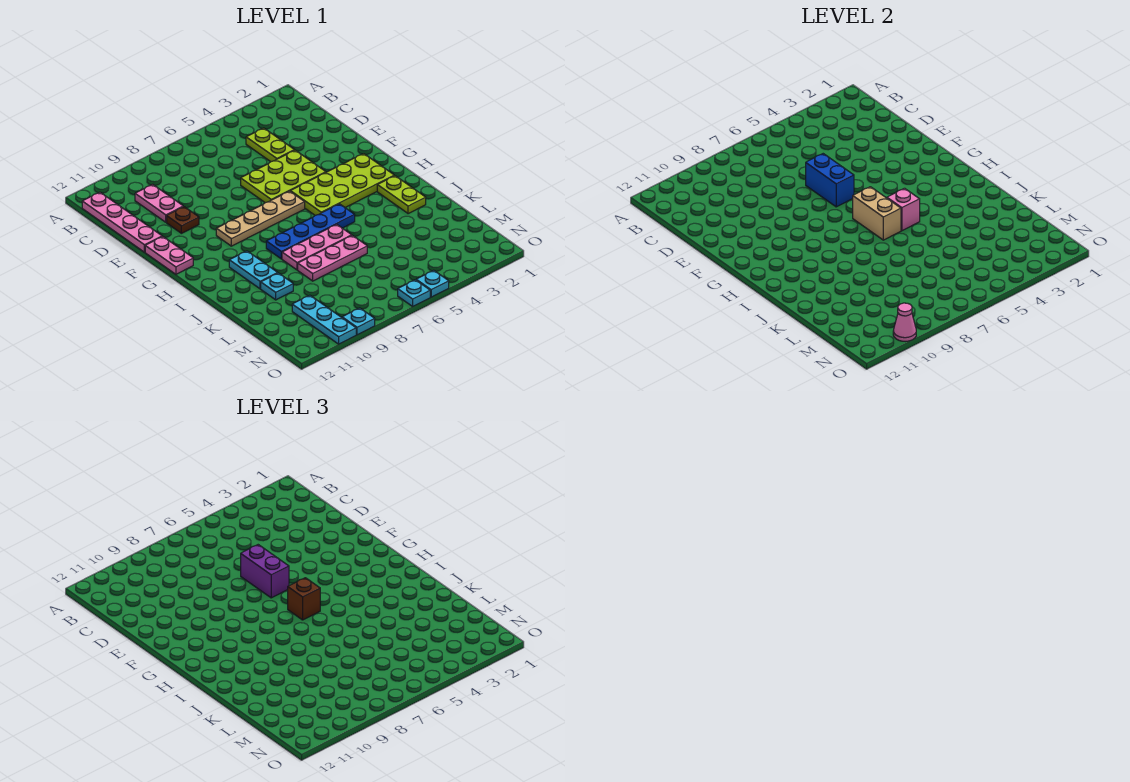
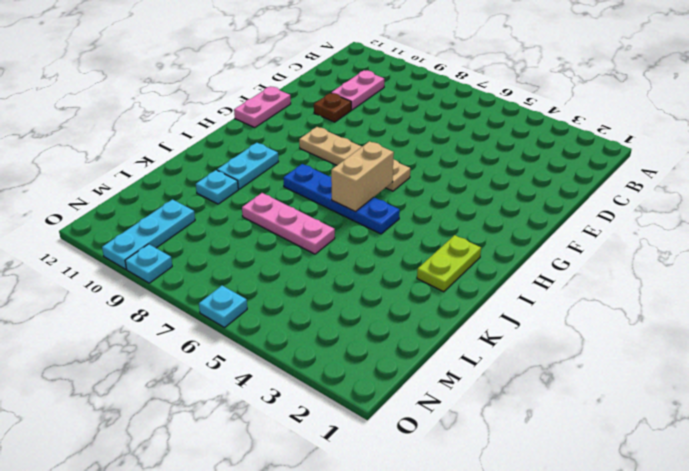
none -> pink 1x4 plate [82,192,162,252]
none -> lime 1x2 plate [246,128,294,162]
none -> lime 2x3 plate [241,150,326,203]

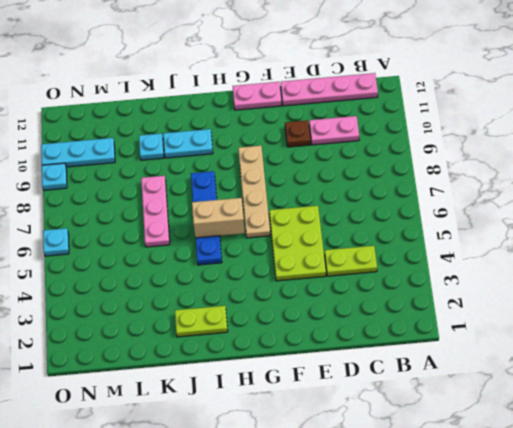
none -> lime 2x4 plate [290,154,394,215]
none -> pink 1x3 plate [282,224,352,270]
none -> cyan 1x1 plate [416,270,449,297]

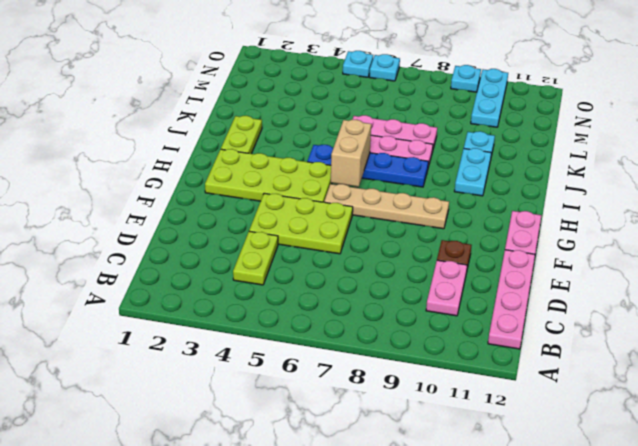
none -> blue 1x2 brick [806,154,854,207]
none -> pink 1x1 brick [887,188,920,231]
none -> pink 1x1 cone [893,303,916,341]

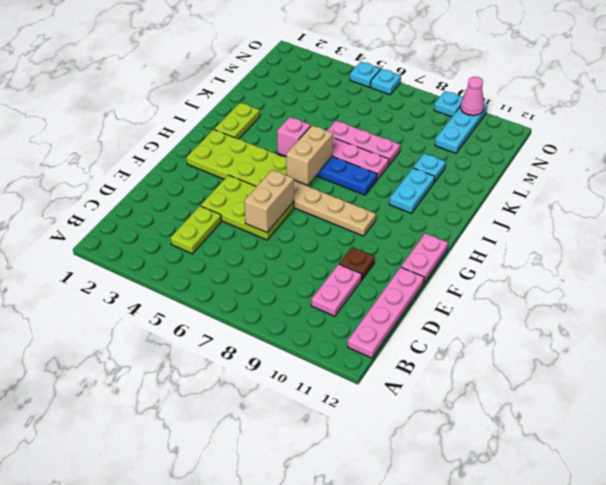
tan 1x2 brick [244,170,294,233] -> blue 1x2 brick [806,154,854,207]
none -> purple 1x2 brick [241,545,289,598]
none -> brown 1x1 brick [288,578,320,620]

